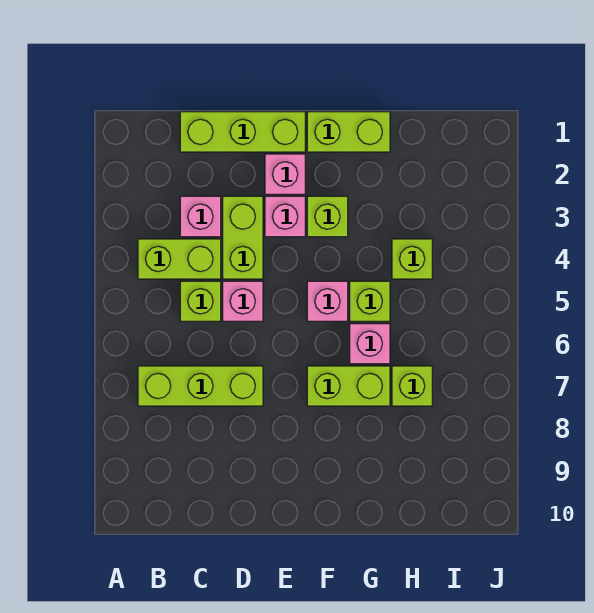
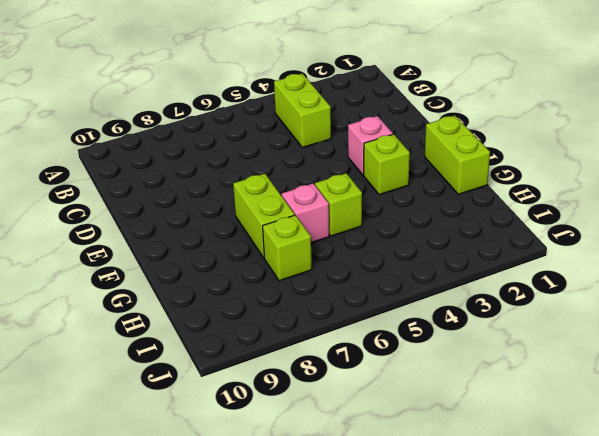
none -> lime 1x3 brick [138,366,263,406]
none -> lime 1x3 brick [180,112,305,152]
none -> pink 1x1 brick [180,196,221,237]

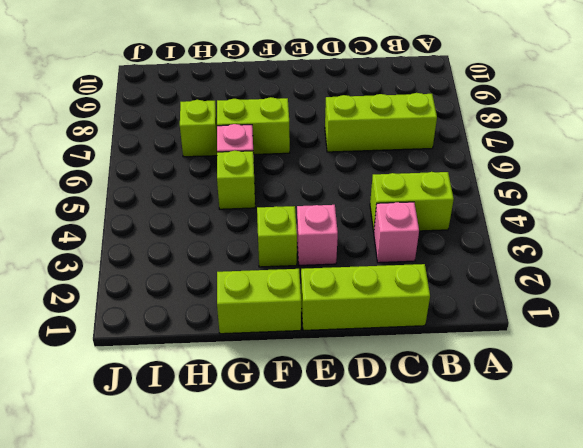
none -> lime 1x1 brick [180,281,221,321]
none -> lime 1x2 brick [223,196,263,279]
none -> pink 1x1 brick [223,281,263,321]

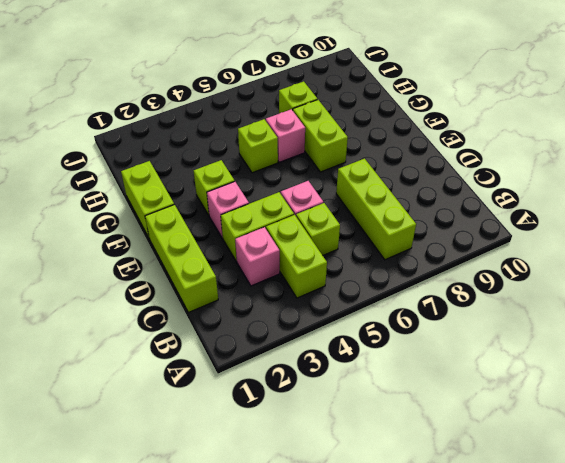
none -> pink 1x1 brick [265,154,305,194]
none -> pink 1x1 brick [307,281,348,321]
none -> lime 1x1 brick [392,239,432,279]

